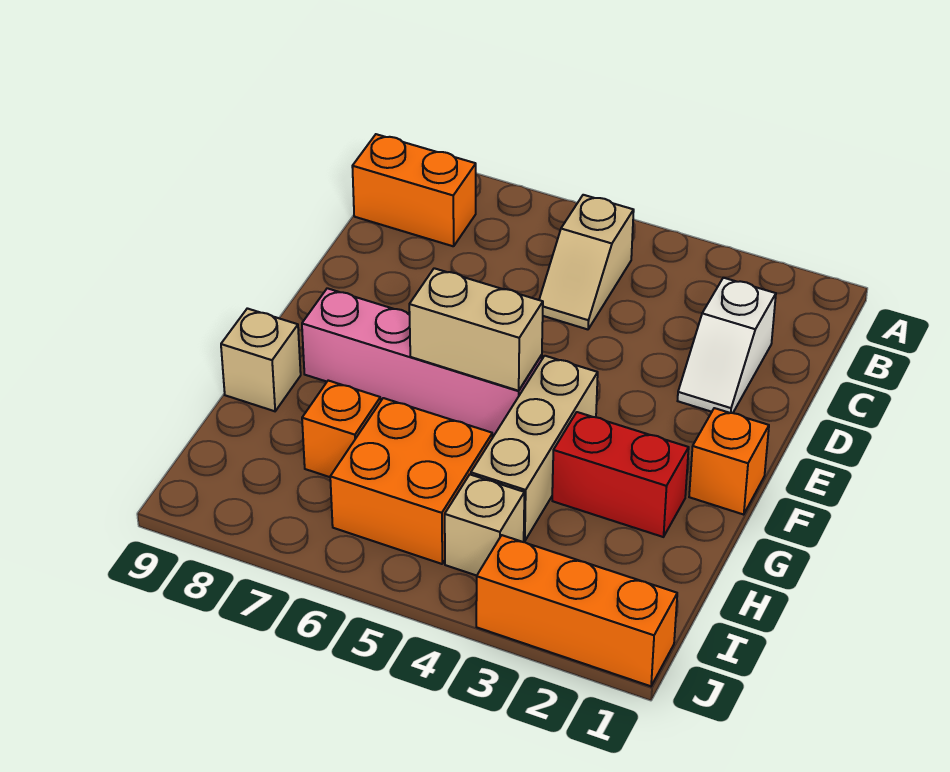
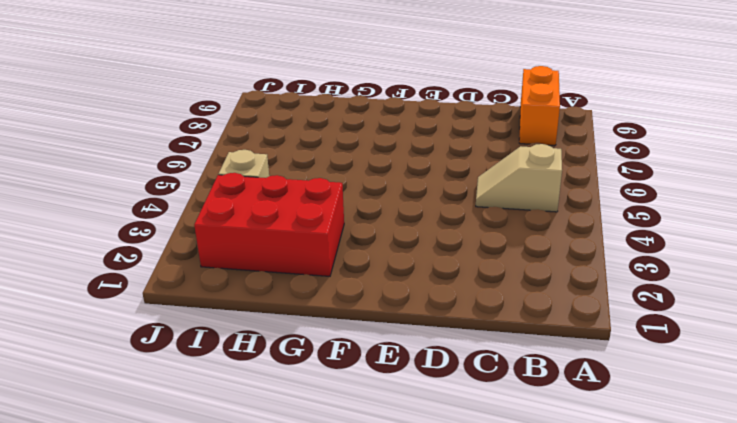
red 2x3 brick [194,173,344,276] -> red 1x2 brick [552,412,689,537]
none -> white 1x2 slope [678,278,776,413]
none -> orange 1x1 brick [689,408,769,514]
none -> tan 1x3 brick [471,356,598,541]

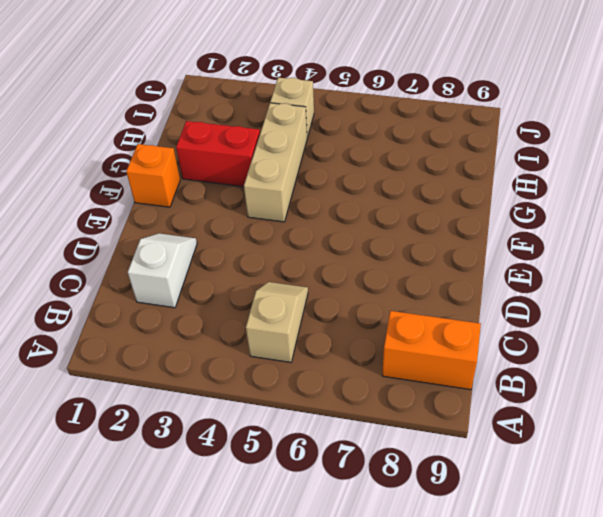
none -> pink 1x4 brick [302,288,542,435]
none -> tan 1x1 brick [221,308,301,411]
none -> orange 2x2 brick [330,398,492,564]

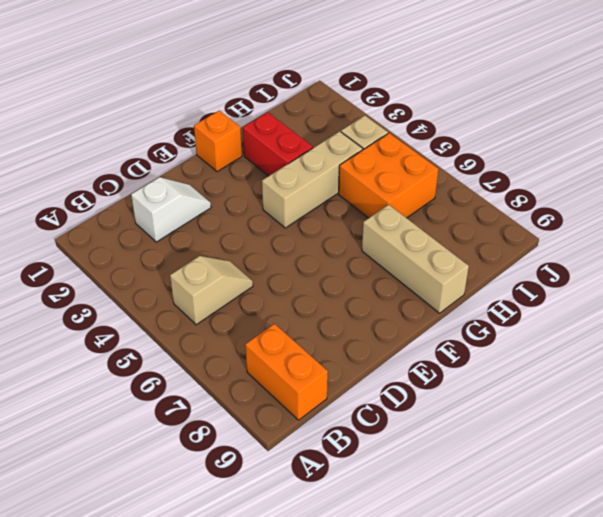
tan 1x3 brick [362,205,469,313] -> tan 1x1 brick [221,308,301,411]
none -> pink 1x4 brick [302,288,542,435]
none -> orange 1x1 brick [302,381,381,477]
none -> orange 1x3 brick [476,535,677,686]

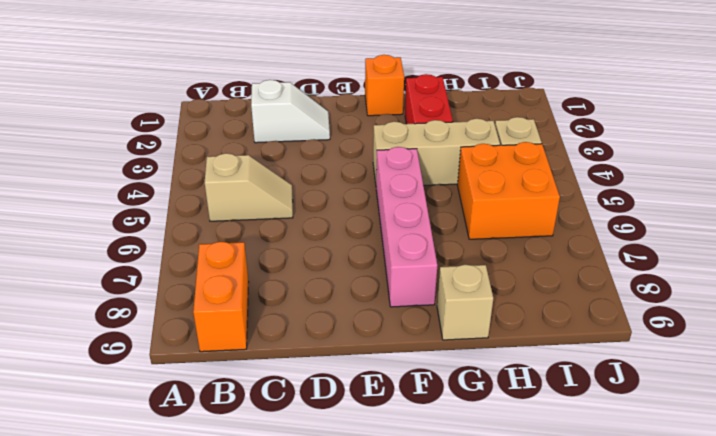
none -> orange 1x1 brick [302,381,381,477]
none -> orange 1x3 brick [476,535,677,686]
none -> tan 1x2 brick [409,268,543,391]

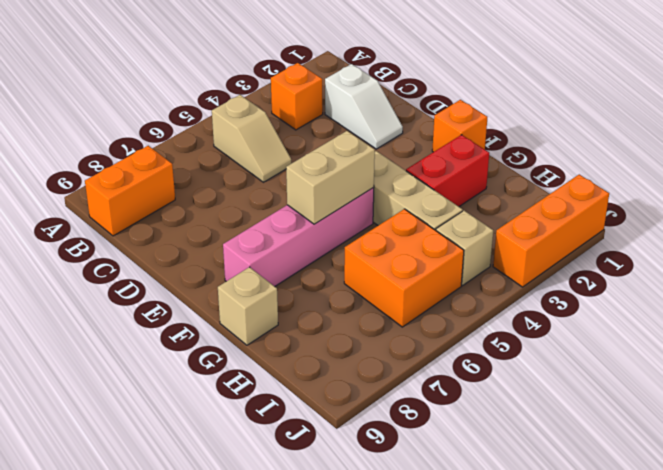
orange 1x1 brick [271,63,323,130] -> orange 1x1 brick moved to [302,381,381,477]

